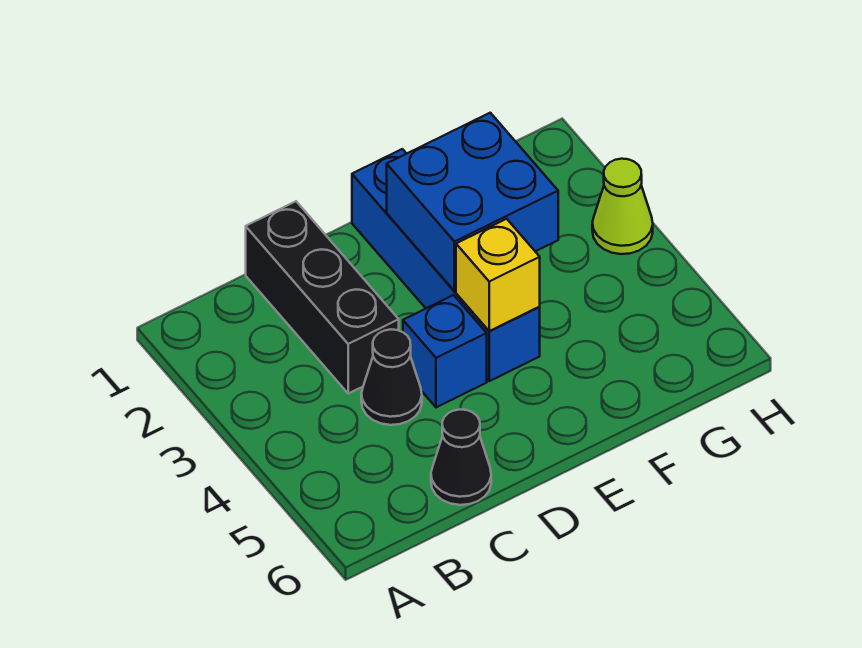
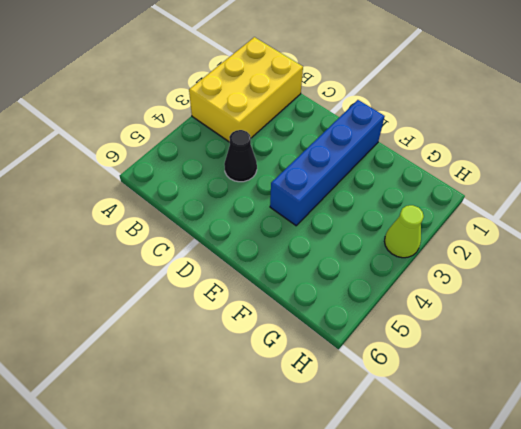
yellow 2x3 brick [189,37,303,142] -> none
none -> black 1x3 brick [246,201,399,393]
none -> black 1x1 cone [431,409,491,505]

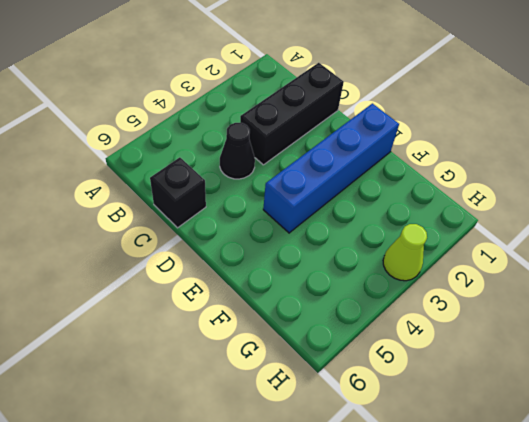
black 1x1 brick [150,157,206,228] -> black 1x1 cone [431,409,491,505]
none -> blue 1x1 brick [403,295,487,407]
none -> blue 2x2 brick [387,113,558,291]

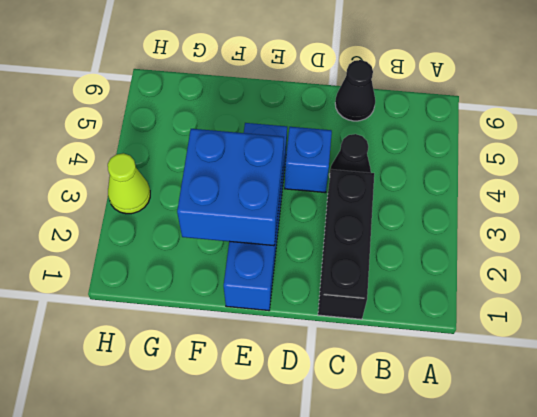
none -> yellow 1x1 brick [456,219,540,331]

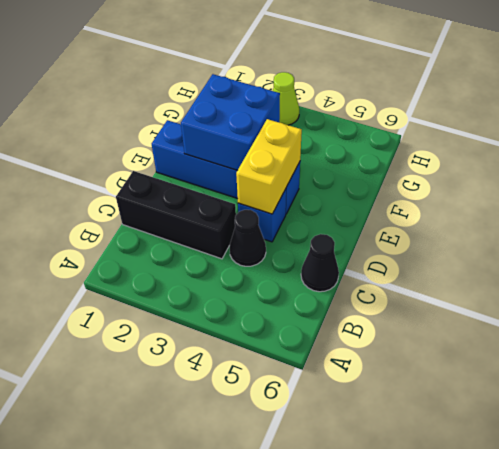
yellow 1x2 brick [236,119,302,214] -> yellow 1x1 brick [456,219,540,331]

